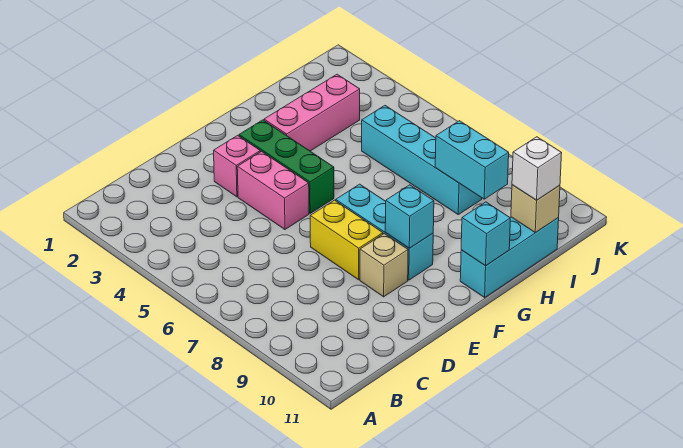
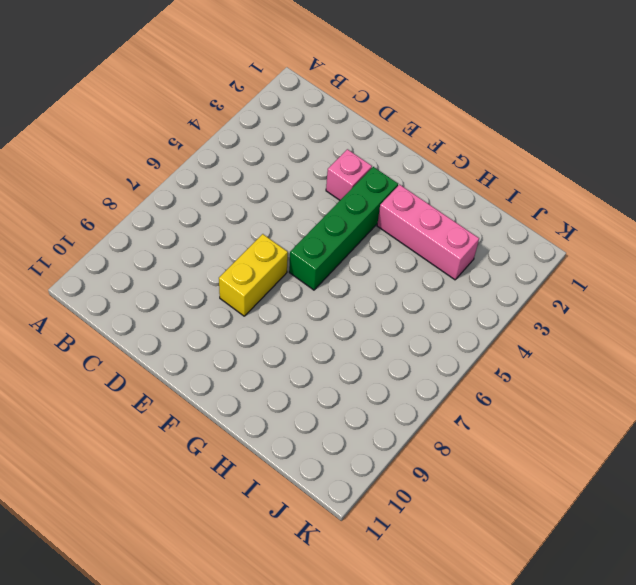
green 1x4 brick [289,167,398,290] -> green 1x3 brick [239,120,334,213]
none -> pink 1x2 brick [237,151,309,229]
none -> tan 1x1 brick [360,234,408,297]
none -> cyan 1x3 brick [336,184,433,280]

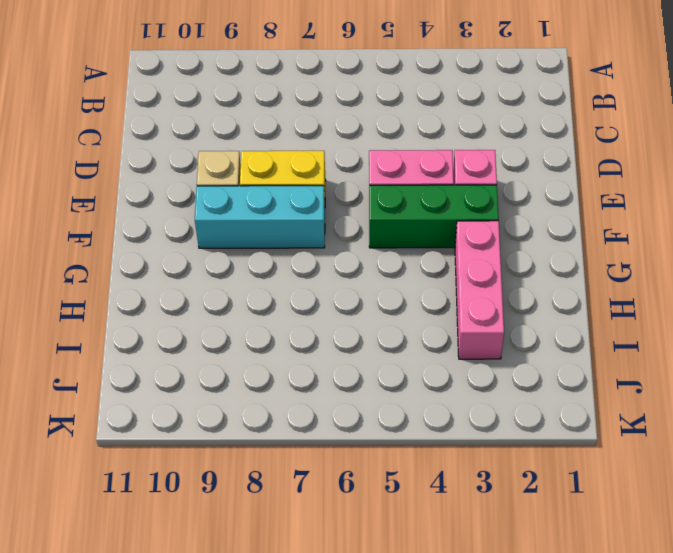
none -> cyan 1x3 brick [460,217,559,297]
none -> cyan 1x4 brick [362,106,482,215]
none -> cyan 1x1 brick [385,185,434,248]

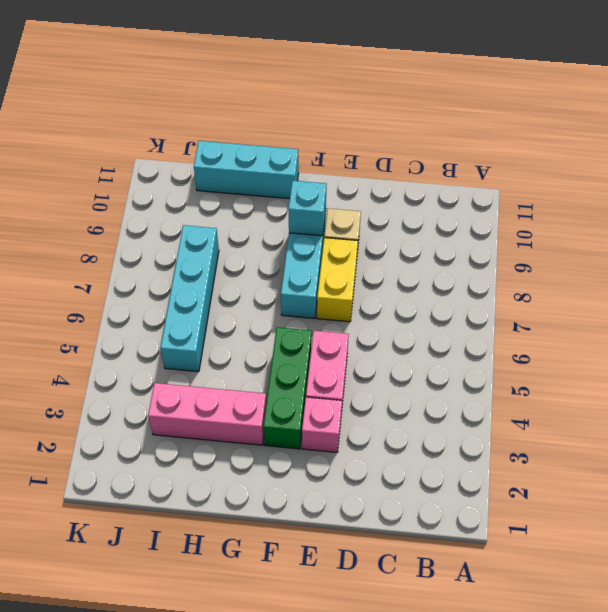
none -> cyan 1x1 brick [461,202,510,266]
none -> cyan 1x2 brick [435,121,509,199]
none -> tan 1x1 brick [511,185,560,233]

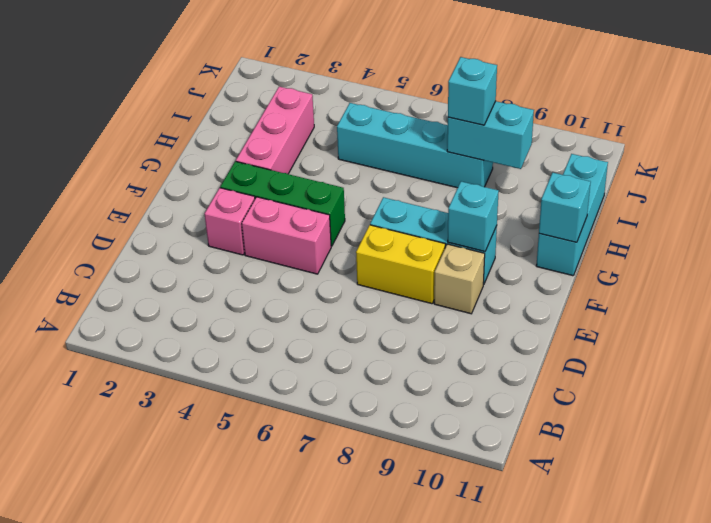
cyan 1x1 brick [448,57,497,125] -> none
none -> tan 1x1 brick [511,185,560,233]
none -> white 1x1 brick [512,137,562,200]

